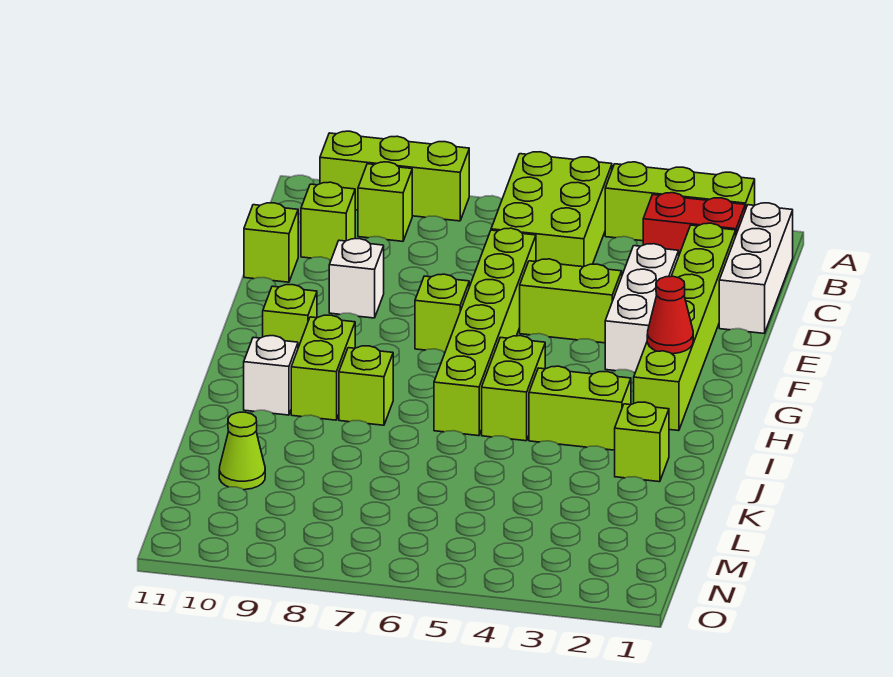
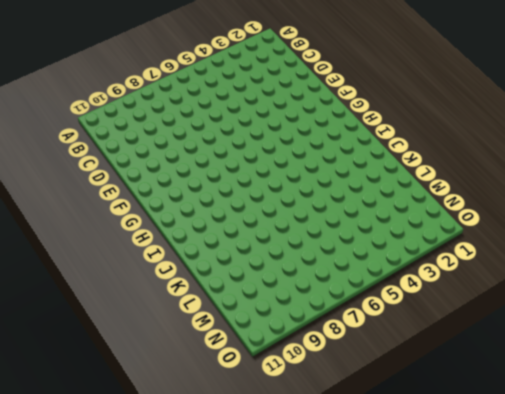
none -> lime 1x3 brick [605,162,755,241]
none -> lime 2x3 brick [491,152,612,267]
none -> lime 1x3 brick [320,131,469,221]

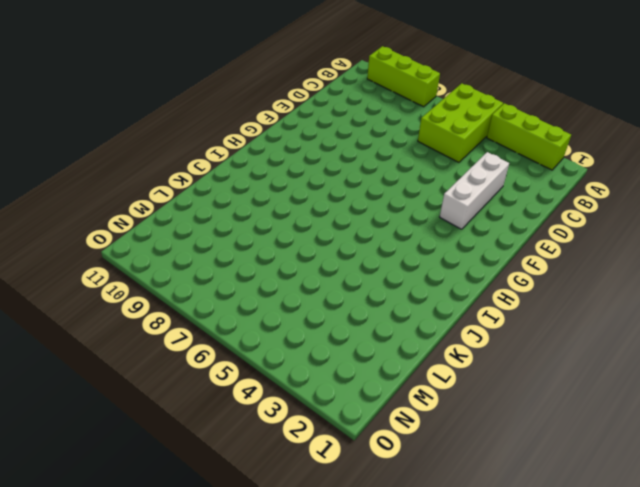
none -> white 1x3 brick [719,203,793,333]
none -> red 1x2 brick [643,193,745,254]
none -> lime 1x1 brick [358,162,412,241]

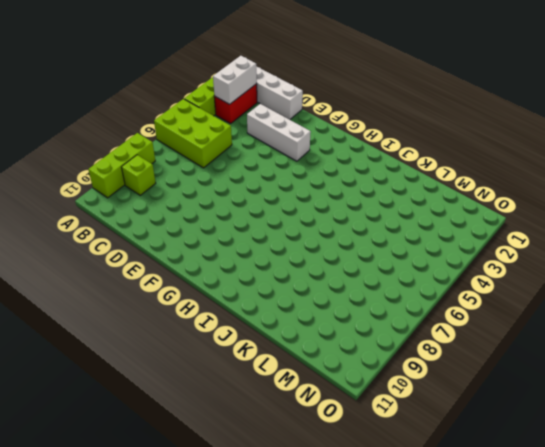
white 1x2 brick [213,56,257,104] -> none
none -> lime 1x6 brick [634,223,736,431]
none -> lime 1x1 brick [301,182,355,260]
none -> lime 1x6 brick [434,228,536,436]

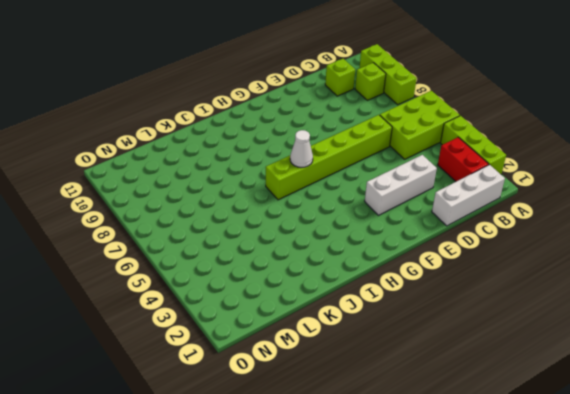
white 1x1 cone [290,130,313,168] -> none
none -> lime 1x6 brick [634,223,736,431]
none -> lime 1x1 brick [244,203,298,282]
none -> lime 1x2 brick [520,259,622,343]

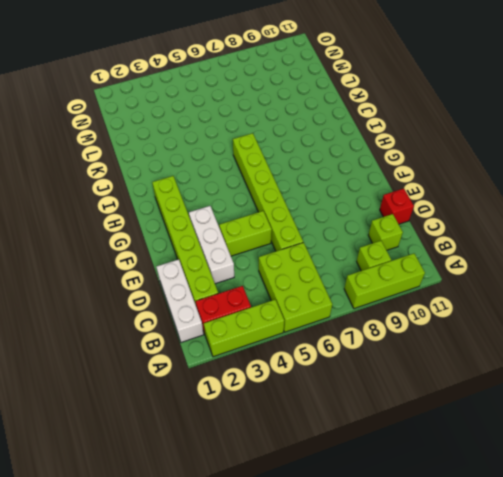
red 1x1 brick [380,189,414,224] -> lime 1x1 brick [244,203,298,282]
none -> white 1x1 brick [329,239,384,318]
none -> lime 1x1 brick [415,274,469,352]
none -> lime 1x1 brick [263,285,317,348]

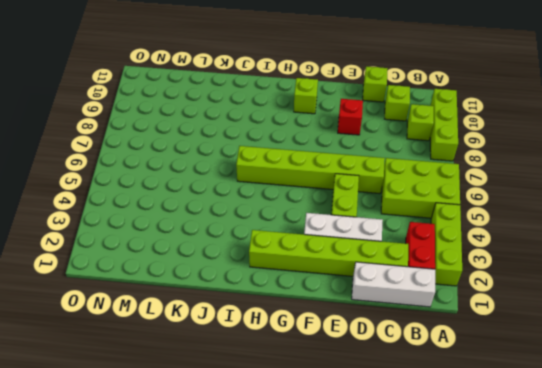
red 1x1 brick [338,99,363,135] -> white 1x1 brick [329,239,384,318]
none -> lime 1x1 brick [415,274,469,352]
none -> lime 1x2 brick [482,336,545,441]
none -> lime 1x2 brick [291,315,355,420]

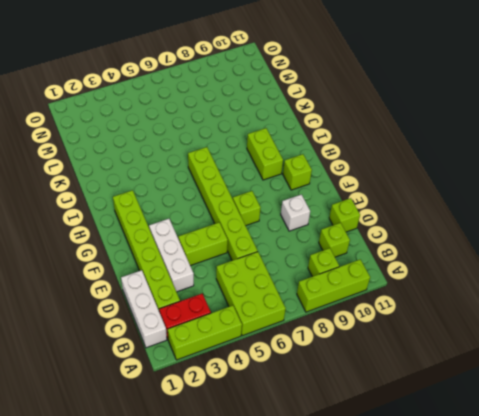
none -> lime 1x2 brick [482,336,545,441]
none -> lime 1x2 brick [529,366,631,450]
none -> lime 1x1 brick [339,346,393,425]

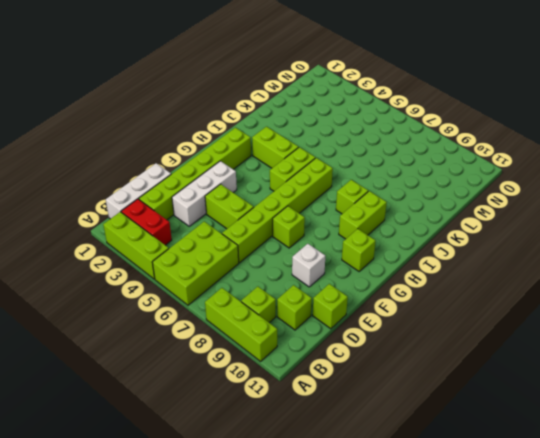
none -> white 1x1 brick [244,336,298,415]
none -> lime 1x1 brick [615,402,669,482]
none -> lime 1x1 cone [219,412,265,490]

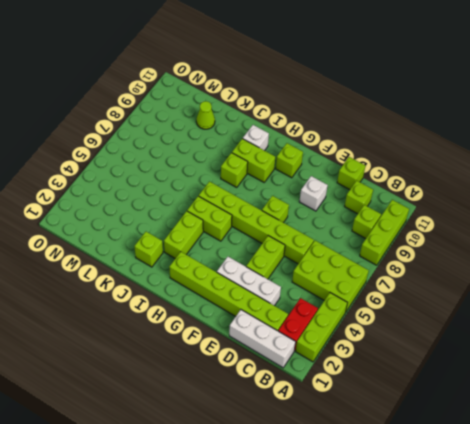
none -> red 1x1 cone [647,276,693,354]

